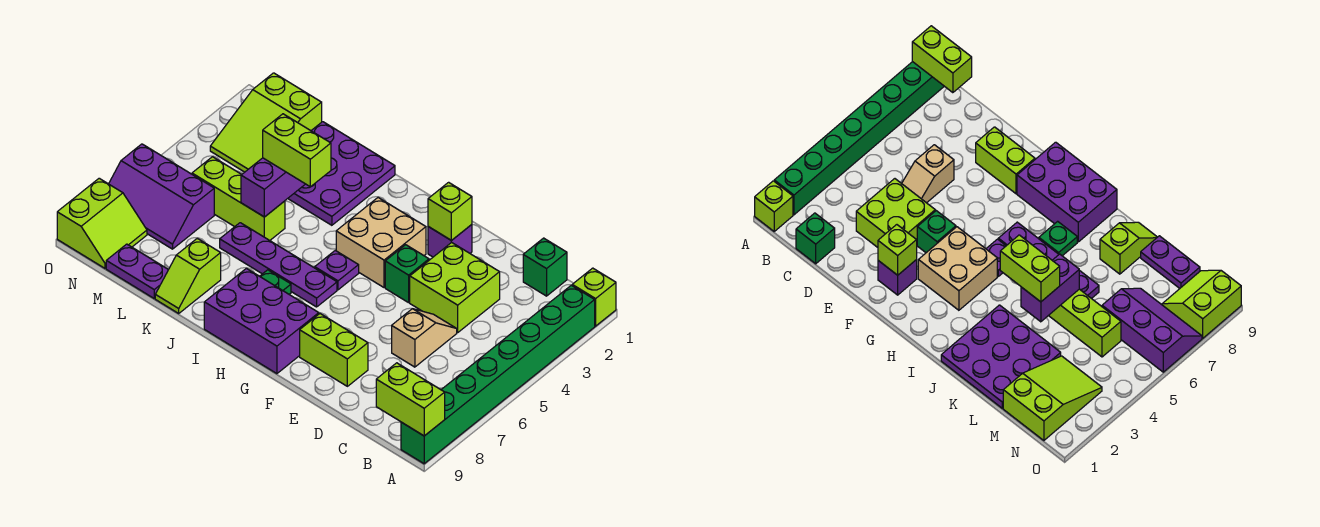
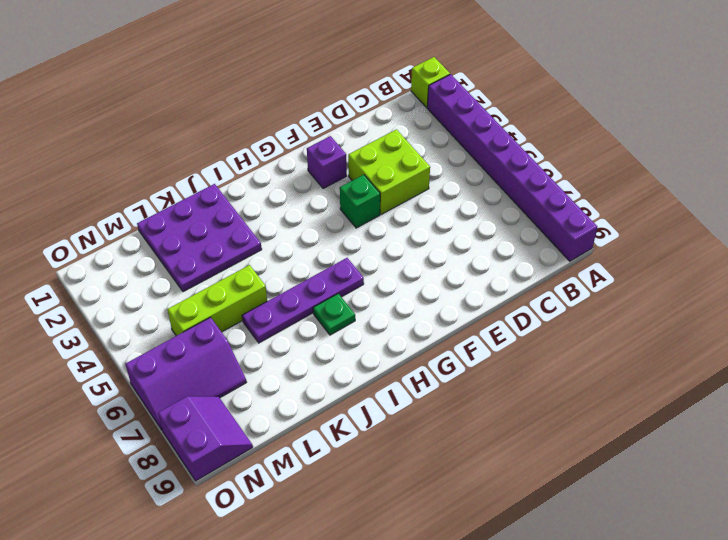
purple 1x8 brick [427,74,597,261] -> green 1x8 brick [401,285,595,464]
purple 2x2 slope [158,396,253,481] -> lime 2x2 slope [57,178,147,268]
none -> green 1x1 brick [523,238,567,296]
none -> tan 1x2 slope [392,309,457,367]
none -> lime 1x2 brick [300,314,368,386]

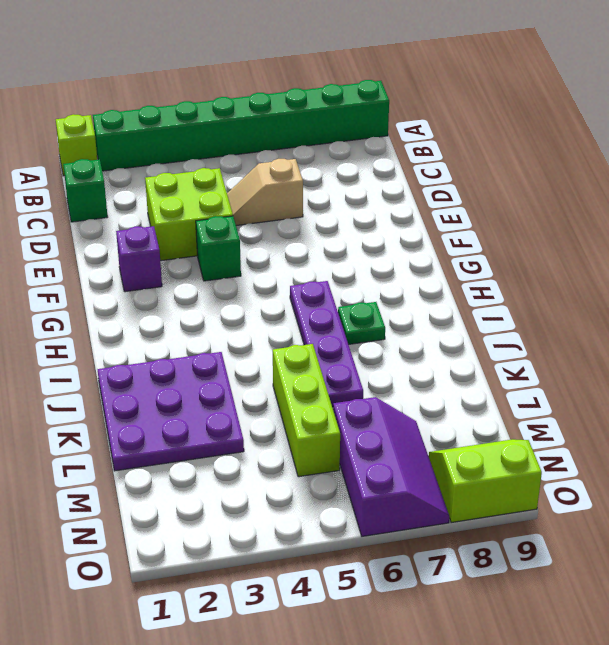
none -> lime 1x2 brick [300,314,368,386]
none -> tan 2x2 brick [336,198,426,287]
none -> purple 2x3 brick [204,268,319,374]

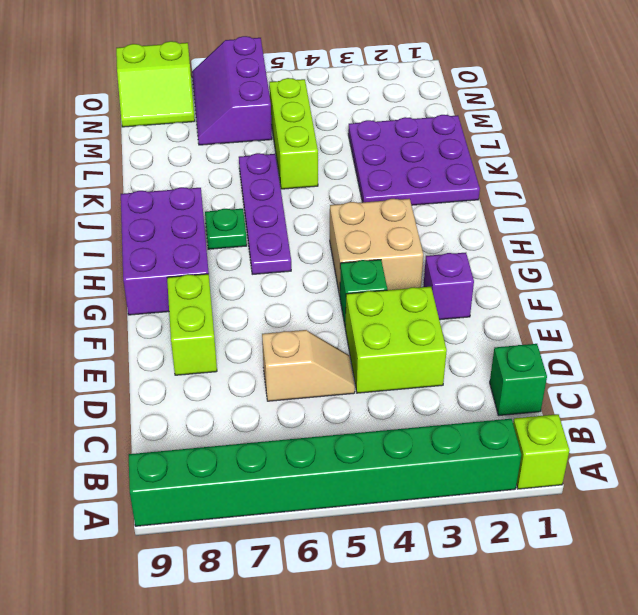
none -> purple 1x1 plate [315,251,359,290]
none -> lime 1x2 slope [155,238,221,313]
none -> purple 1x2 plate [106,244,168,298]

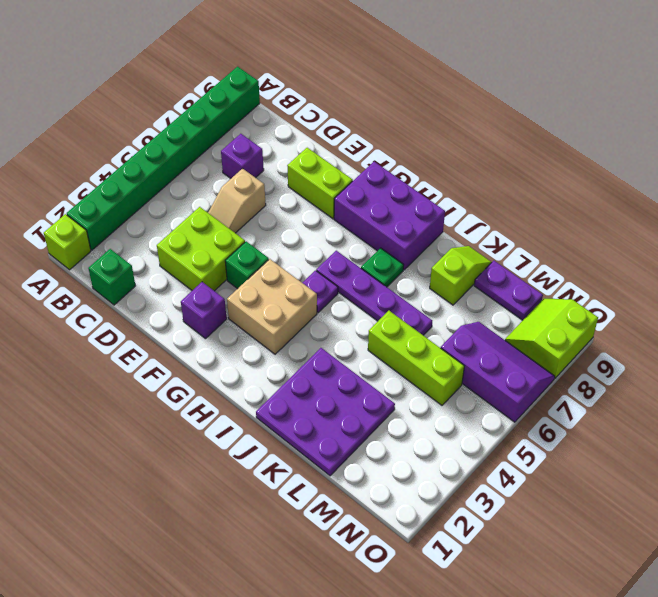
purple 1x1 brick [221,134,264,178] -> none
none -> lime 2x3 slope [210,73,322,172]
none -> lime 1x2 brick [376,363,445,436]
none -> lime 1x1 brick [428,182,472,241]

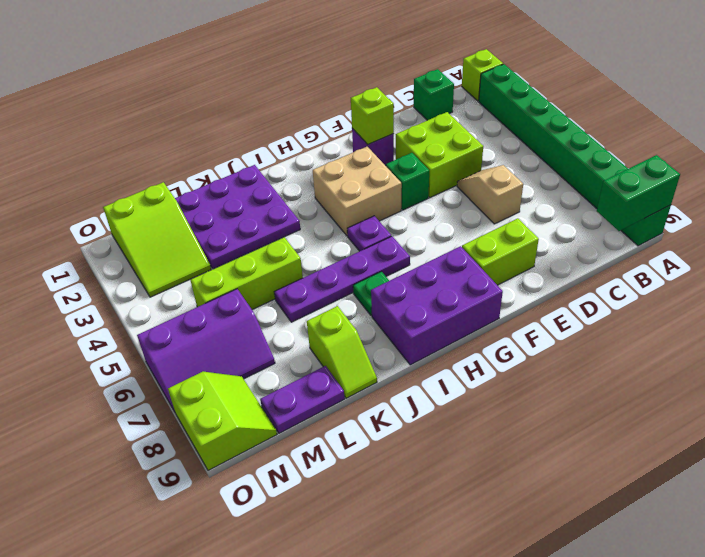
green 1x2 brick [597,155,680,231] -> lime 1x2 brick [376,363,445,436]
none -> purple 1x2 brick [241,158,305,217]
none -> lime 1x2 brick [263,114,331,187]

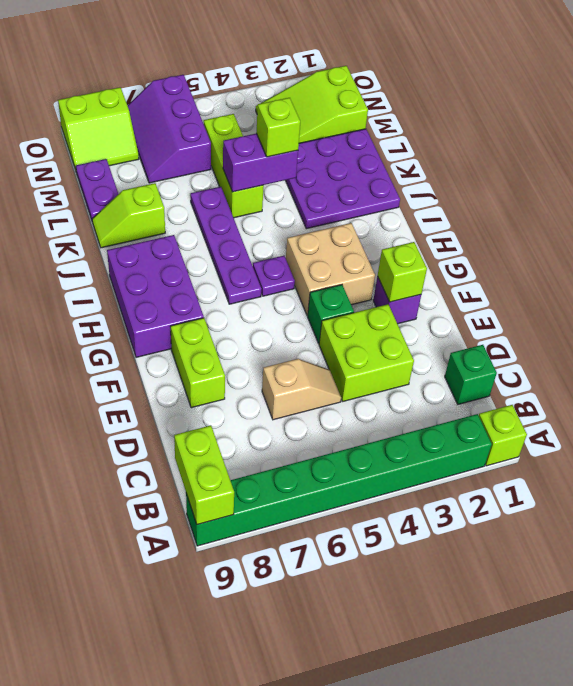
lime 1x1 brick [256,98,300,157] -> lime 1x2 brick [263,114,331,187]
none -> green 1x1 plate [260,270,291,294]

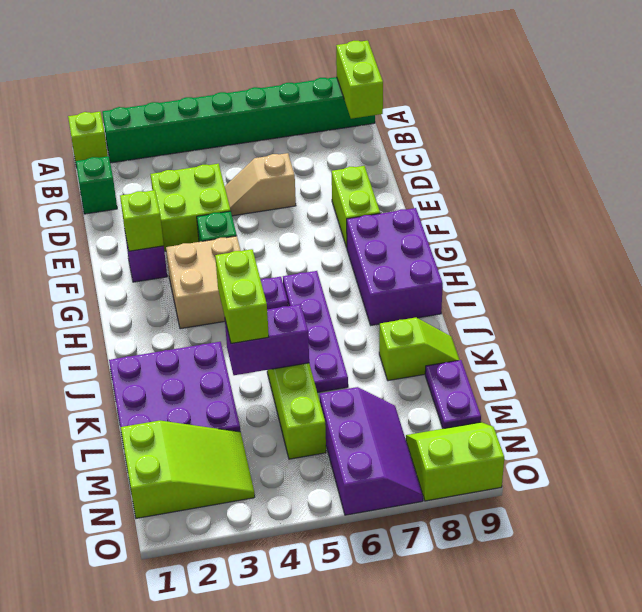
none -> green 1x1 plate [260,270,291,294]

